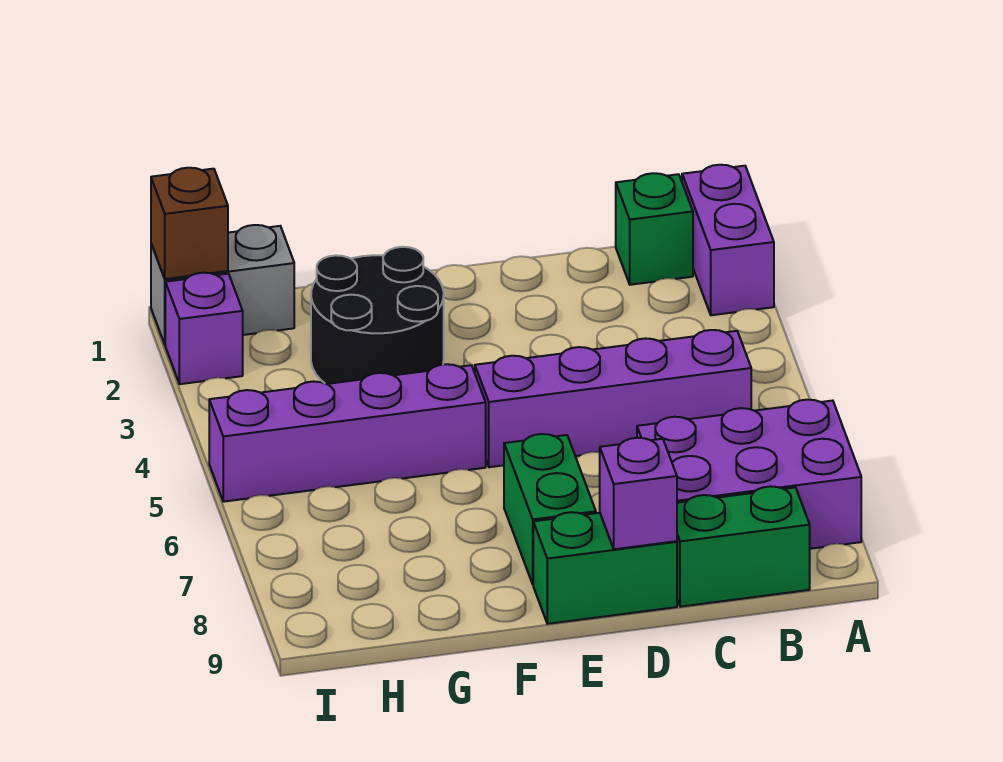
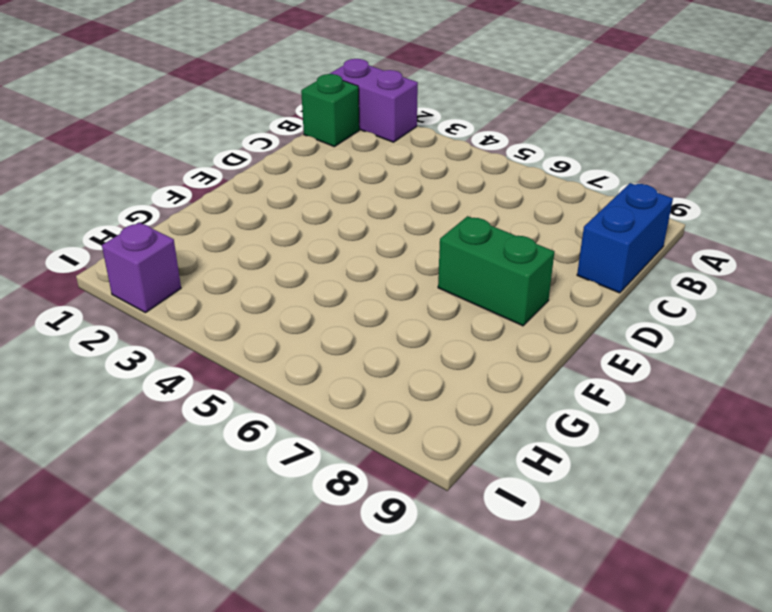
blue 1x2 brick [577,183,673,293] -> green 1x2 brick [677,486,810,607]
none -> purple 2x3 brick [637,400,861,549]
none -> purple 1x4 brick [475,330,751,467]
none -> green 1x2 brick [533,512,677,624]

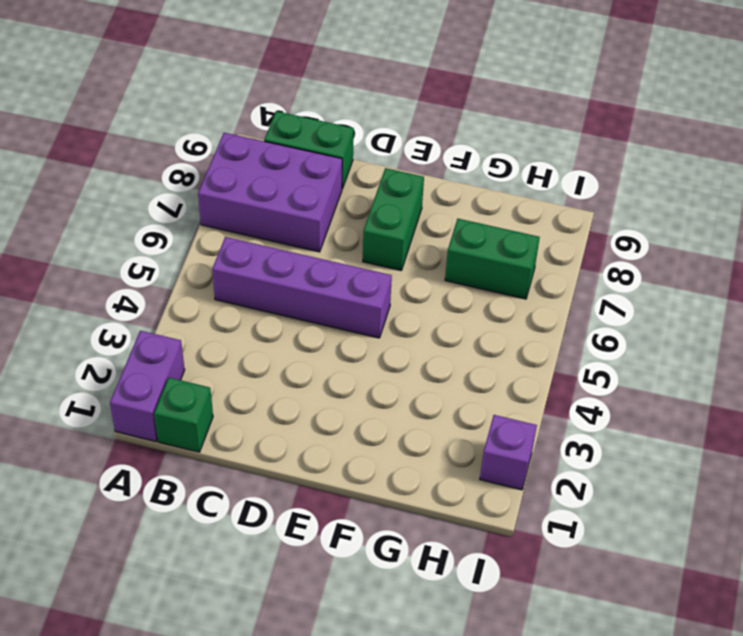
green 1x2 brick [445,219,540,299] -> green 1x2 brick moved to [533,512,677,624]
none -> black 2x2 round brick [311,247,444,384]
none -> purple 1x4 brick [209,364,486,502]
none -> grey 1x2 brick [151,225,294,344]

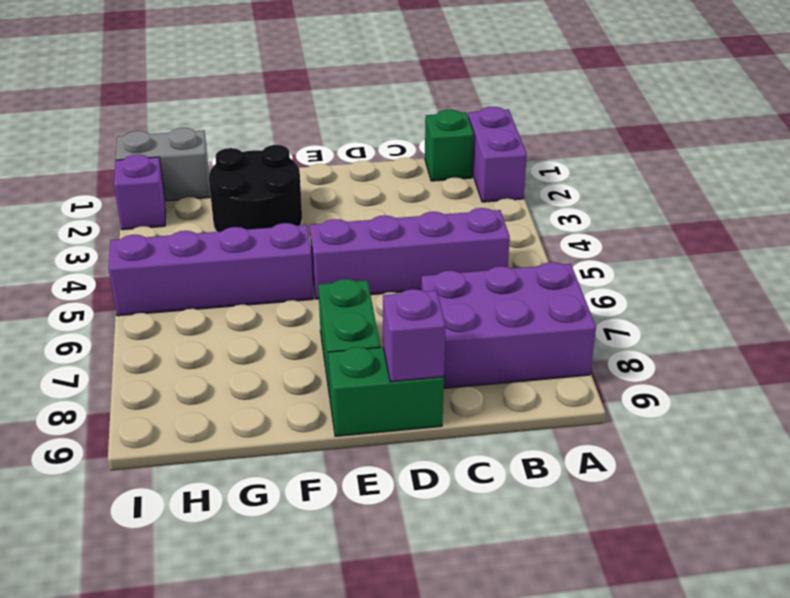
none -> green 1x2 brick [677,486,810,607]
none -> brown 1x1 brick [151,168,228,279]

